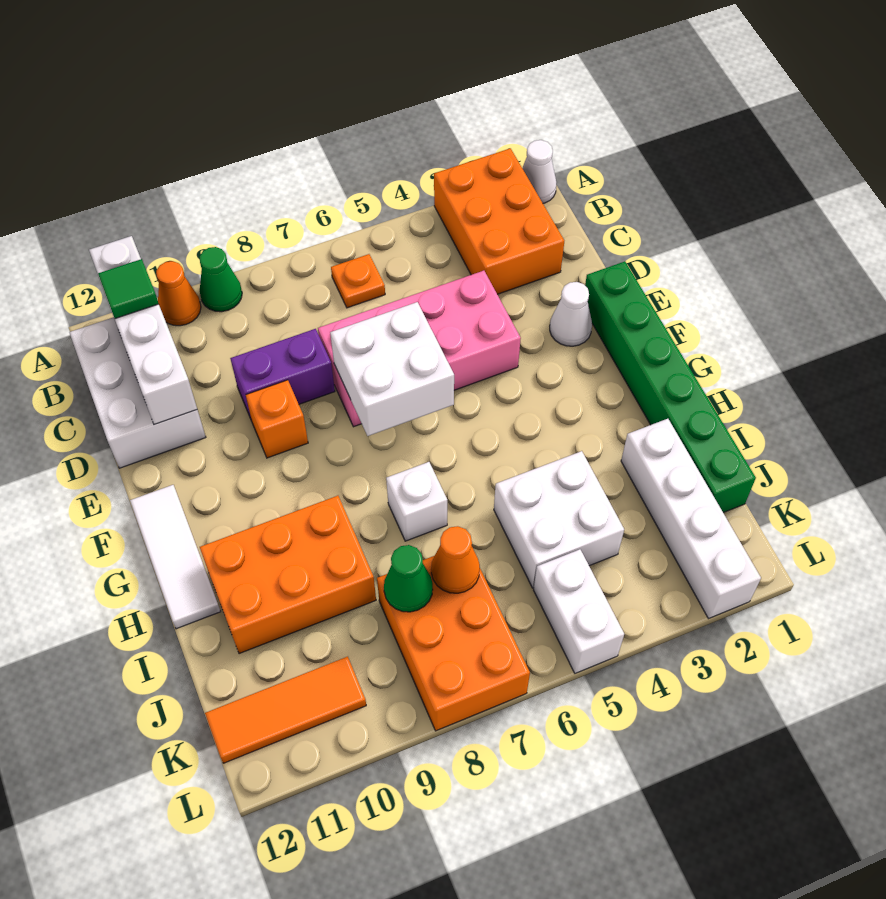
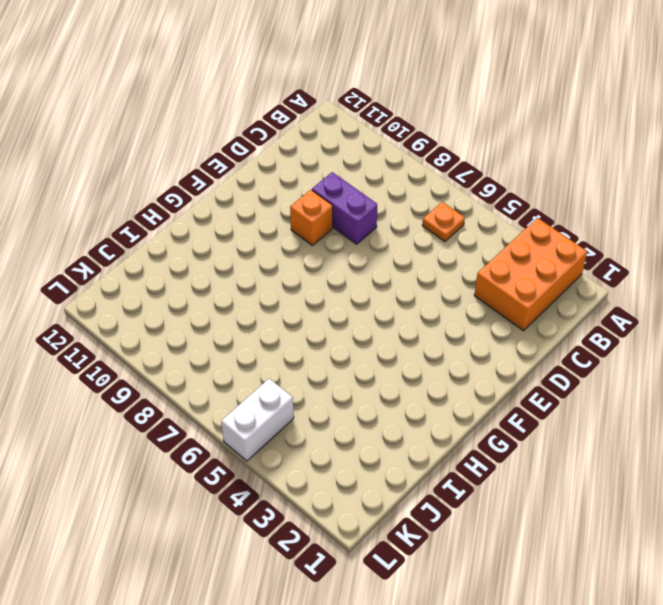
none -> white 1x1 cone [522,140,556,203]
none -> green 1x1 cone [200,247,242,312]
none -> orange 1x1 cone [156,261,201,326]

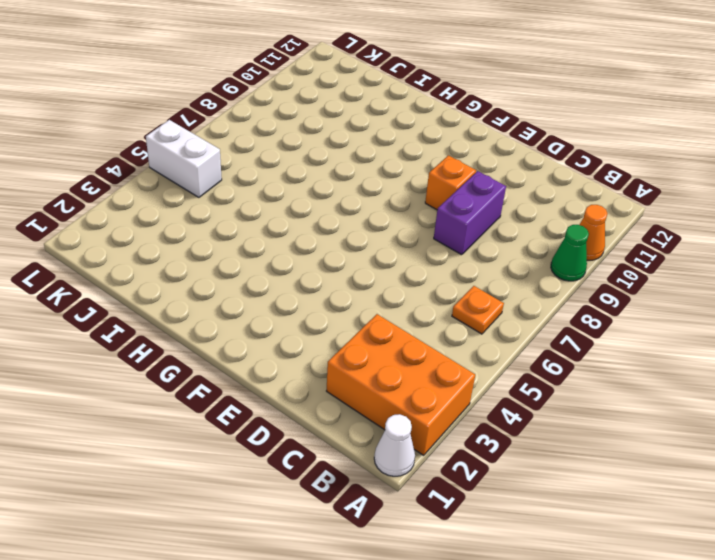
none -> white 2x3 brick [69,317,206,468]
none -> pink 2x4 brick [318,271,521,427]
none -> green 1x6 brick [585,261,756,513]

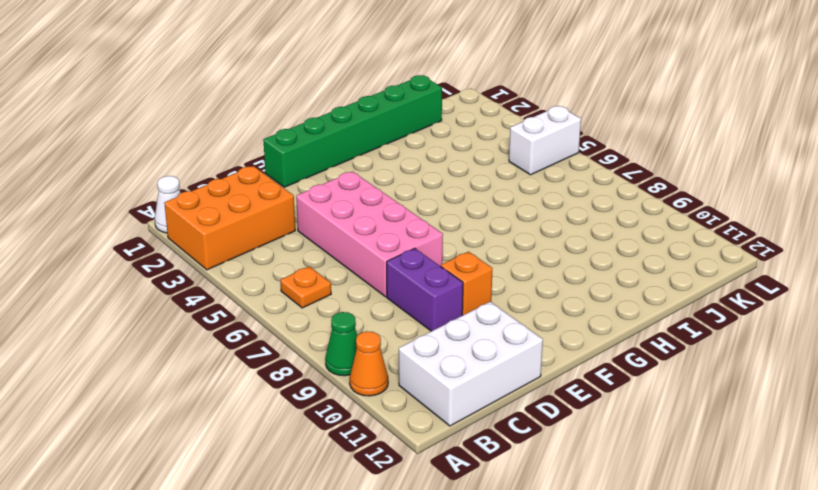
none -> white 1x1 cone [550,282,592,346]
none -> white 1x3 tile [130,485,221,629]
none -> white 1x1 brick [386,462,447,541]

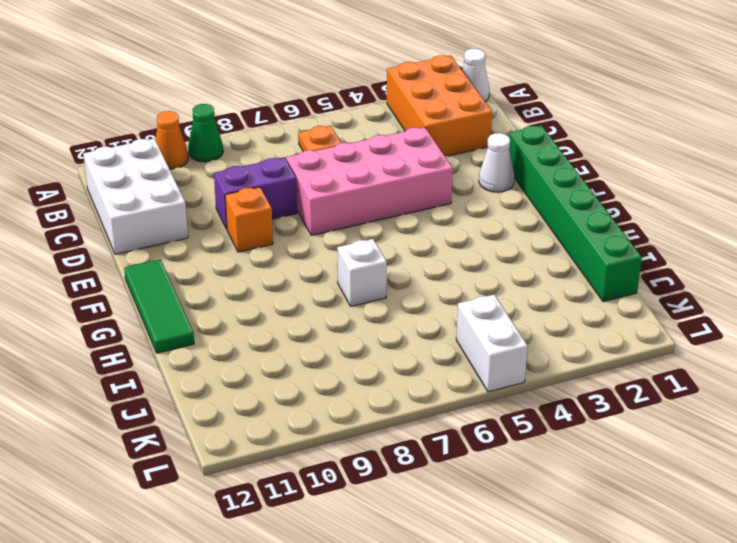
green 1x3 tile [124,259,194,353] -> white 1x3 tile [130,485,221,629]
none -> orange 2x3 brick [200,496,376,654]
none -> white 1x4 brick [621,419,761,618]
none -> white 2x2 brick [494,451,624,588]

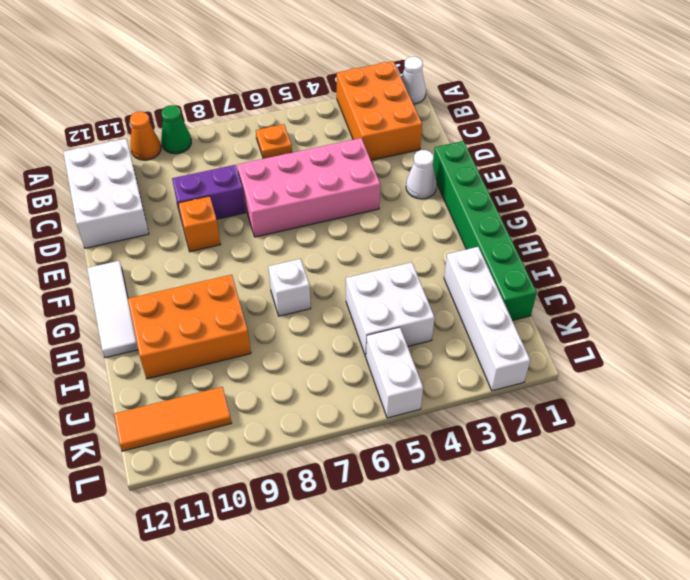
none -> orange 2x3 brick [377,556,530,731]
none -> white 1x4 brick [89,236,197,425]
none -> white 2x2 brick [330,302,454,436]

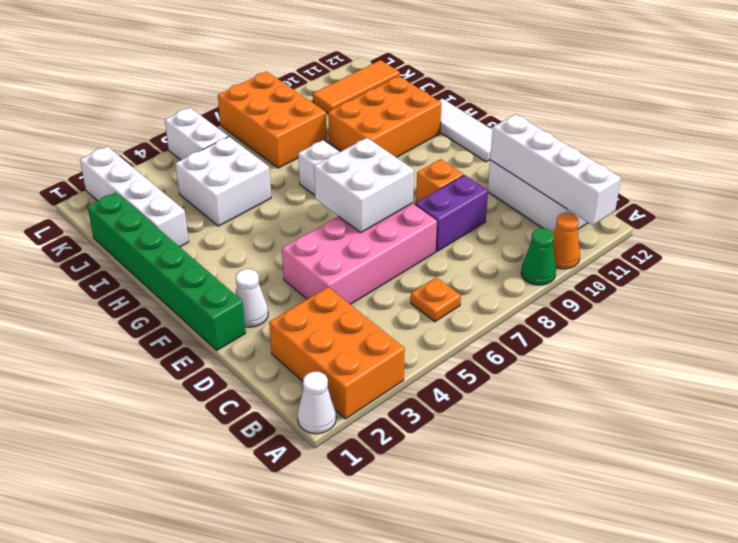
none -> orange 1x1 cone [431,526,480,593]
none -> green 1x1 cone [384,545,433,612]
none -> green 1x1 tile [98,259,159,319]

